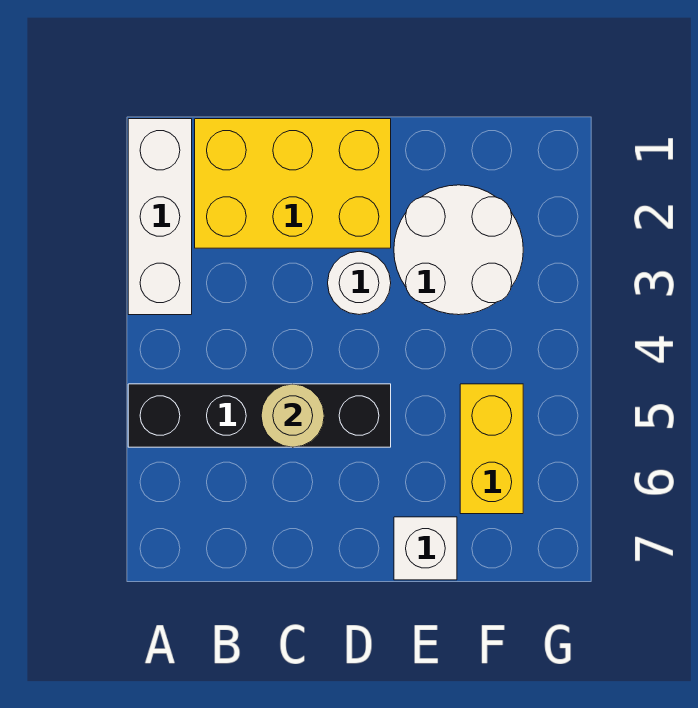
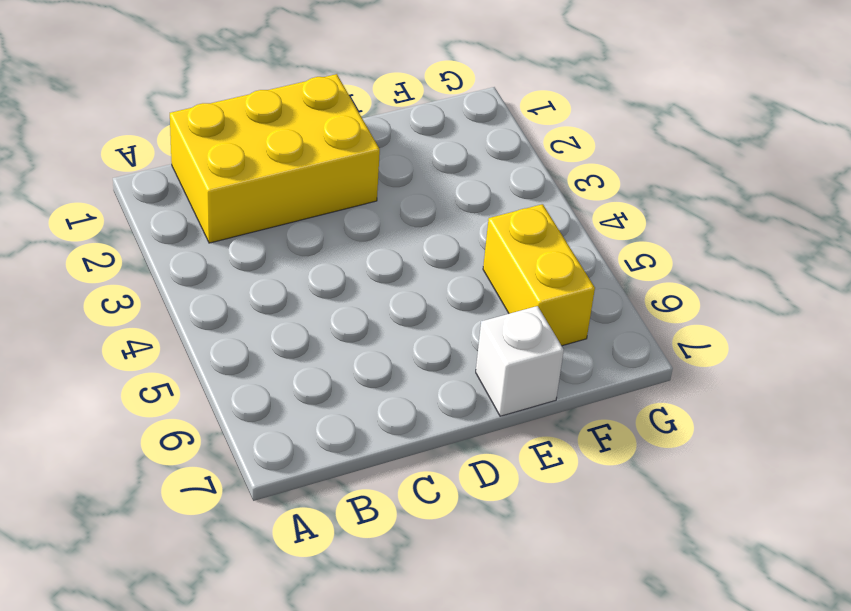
none -> white 1x3 brick [128,119,192,315]
none -> black 1x4 brick [128,384,391,447]

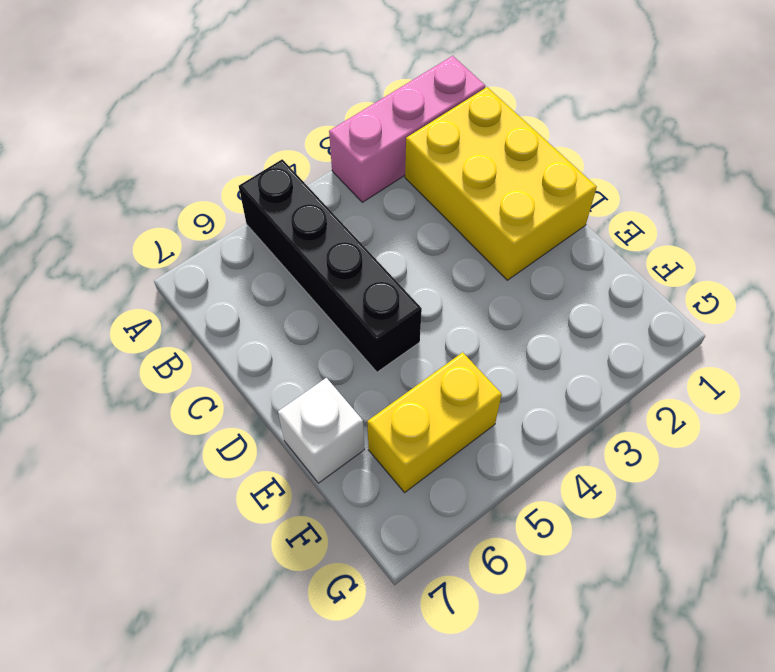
pink 1x3 brick [329,56,485,202] -> white 1x3 brick [128,119,192,315]
none -> white 1x1 round brick [328,251,391,315]
none -> white 2x2 round brick [394,185,523,315]

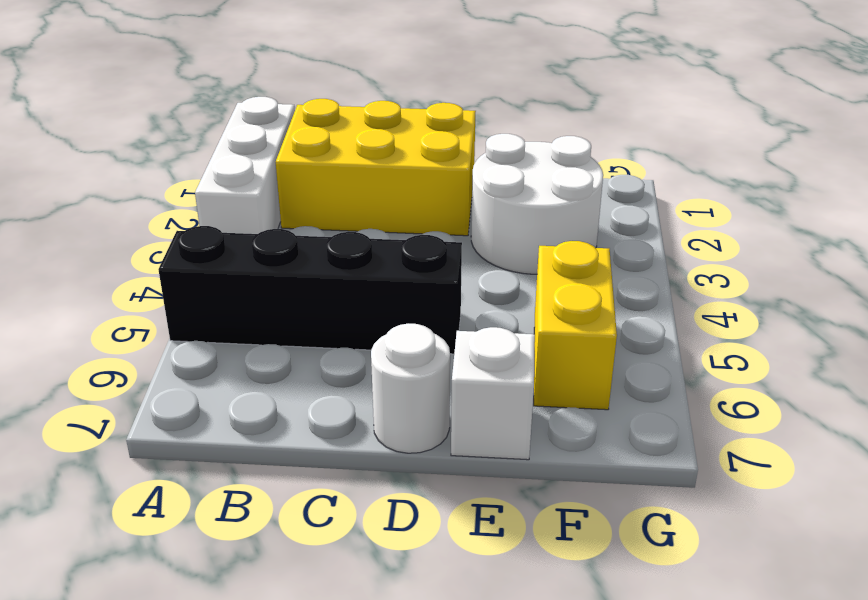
white 1x1 round brick [371,324,450,453] -> white 1x1 round brick moved to [328,251,391,315]
none -> tan 1x1 round brick [261,384,324,447]

